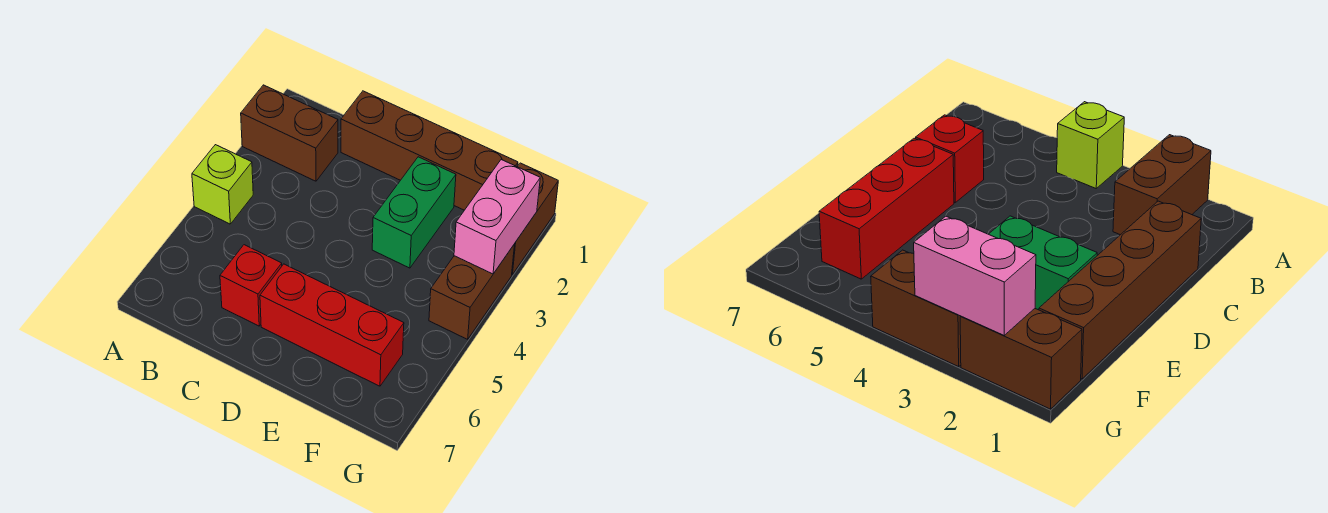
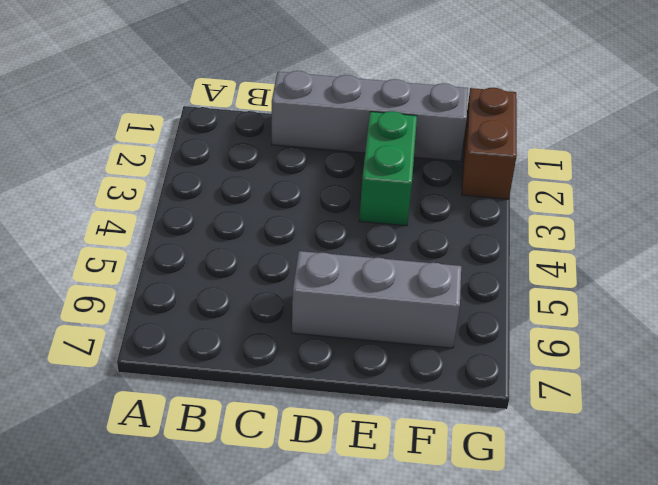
grey 1x4 brick [272,71,468,161] -> brown 1x4 brick [341,91,518,210]
grey 1x3 brick [292,251,461,348] -> red 1x3 brick [260,264,404,386]
none -> brown 1x2 brick [241,85,338,181]
none -> lime 1x1 brick [192,145,253,224]

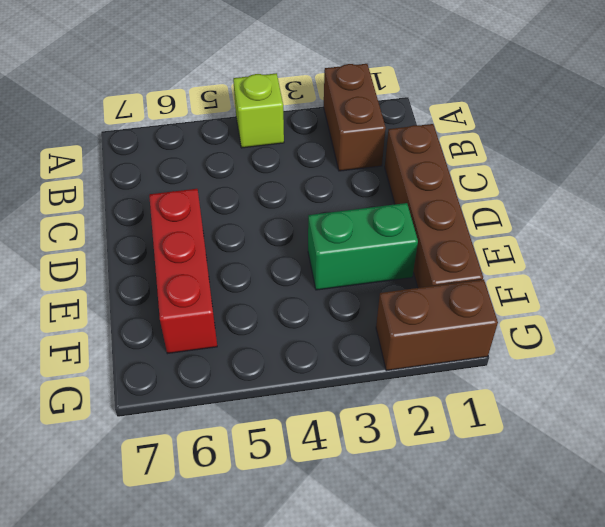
none -> red 1x1 brick [220,245,282,326]
none -> brown 1x2 brick [429,244,515,339]

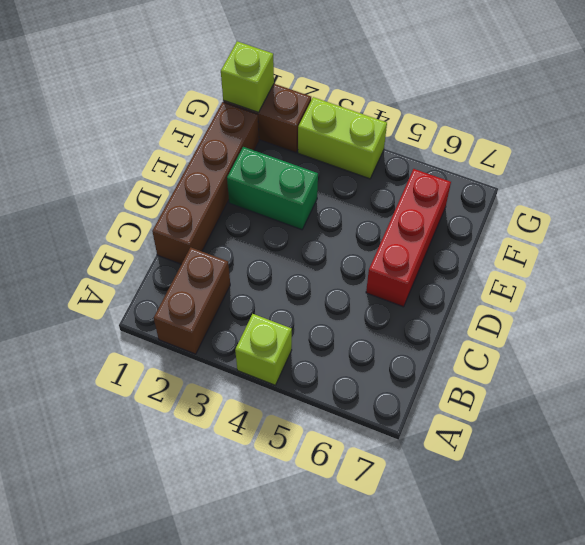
lime 1x1 brick [221,41,274,113] -> none
lime 1x2 brick [298,97,387,179] -> brown 1x2 brick [429,244,515,339]
none -> red 1x1 brick [220,245,282,326]
none -> pink 1x2 brick [454,160,540,274]

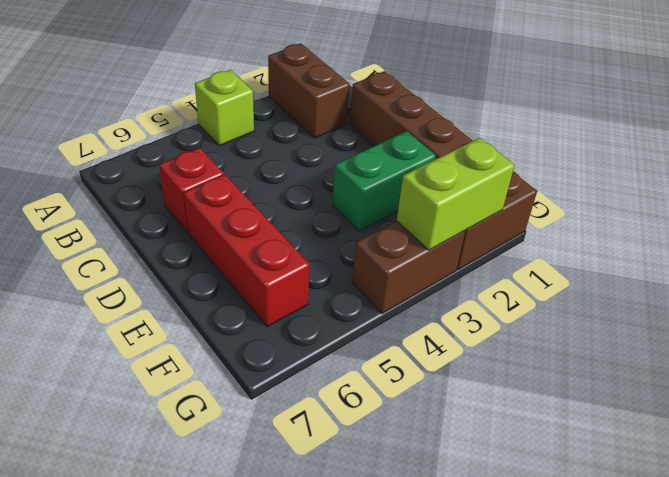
lime 1x2 brick [397,138,514,250] -> pink 1x2 brick [454,160,540,274]

